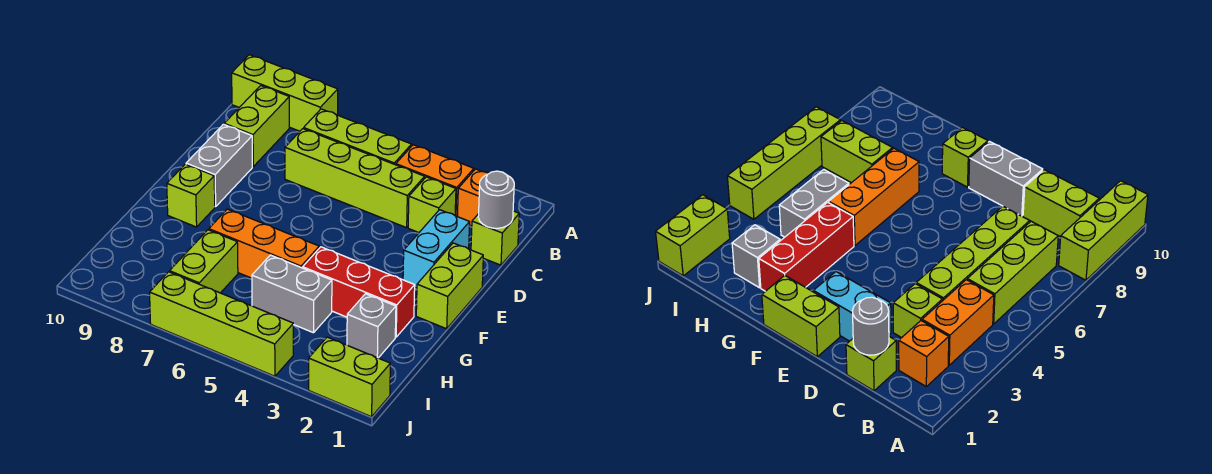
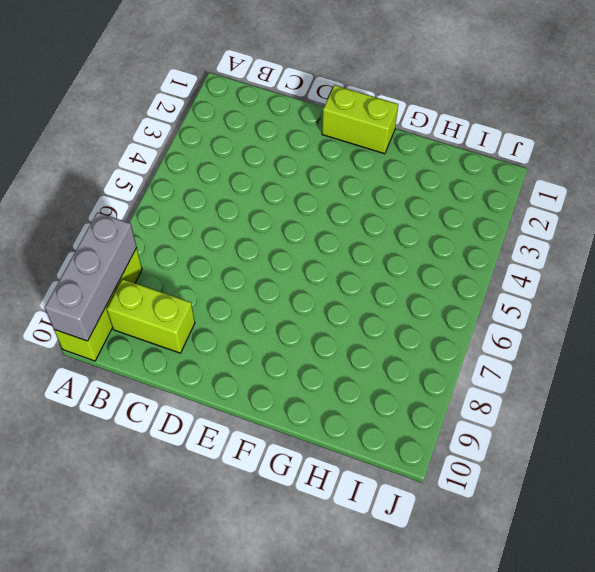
grey 1x3 brick [45,212,137,341] -> none
none -> orange 1x1 brick [457,169,489,226]
none -> orange 1x2 brick [396,145,474,216]
none -> lime 1x3 brick [304,109,412,165]

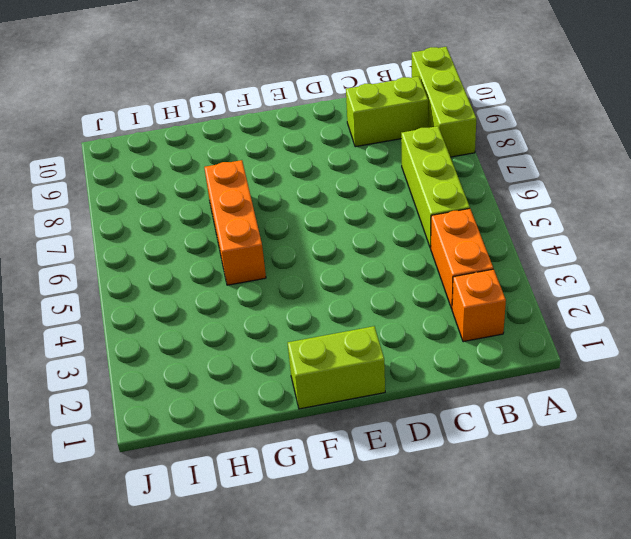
none -> lime 1x1 brick [471,211,519,265]
none -> lime 1x1 brick [408,177,456,233]
none -> lime 1x4 brick [285,129,425,228]

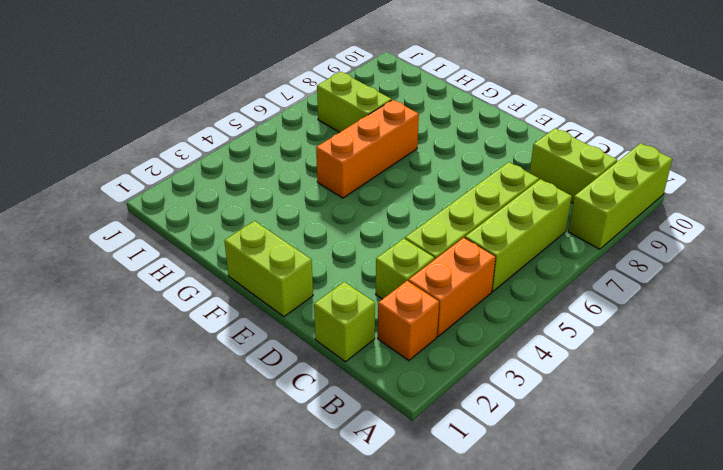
none -> cyan 1x2 brick [403,210,470,288]
none -> grey 1x2 brick [186,124,252,207]
none -> lime 1x1 brick [167,164,215,227]

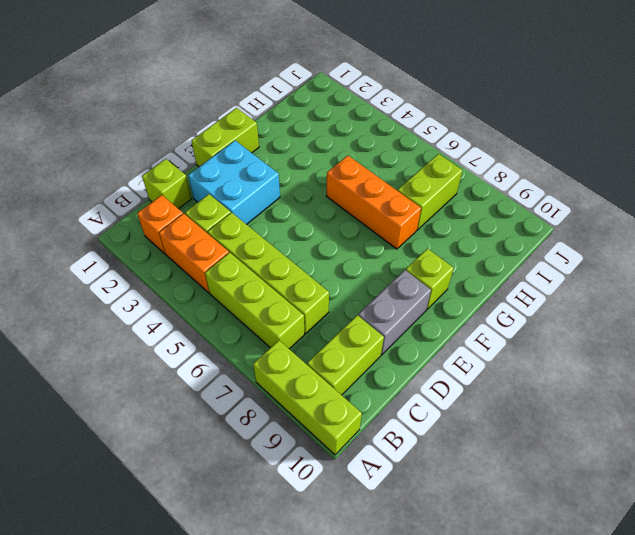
cyan 2x2 brick [188,141,280,225] -> cyan 1x2 brick [403,210,470,288]
none -> red 1x3 brick [303,247,415,337]
none -> grey 1x1 brick [347,294,396,358]
none -> grey 1x2 brick [252,255,332,333]

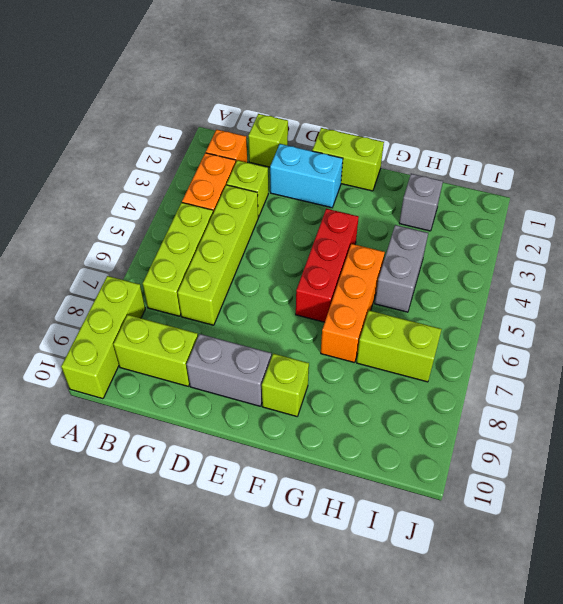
red 1x3 brick [296,209,359,322] -> red 1x3 brick moved to [303,247,415,337]
none -> lime 1x2 brick [309,337,390,417]
none -> lime 1x4 brick [150,272,293,376]
none -> grey 1x1 round brick [478,171,514,228]

